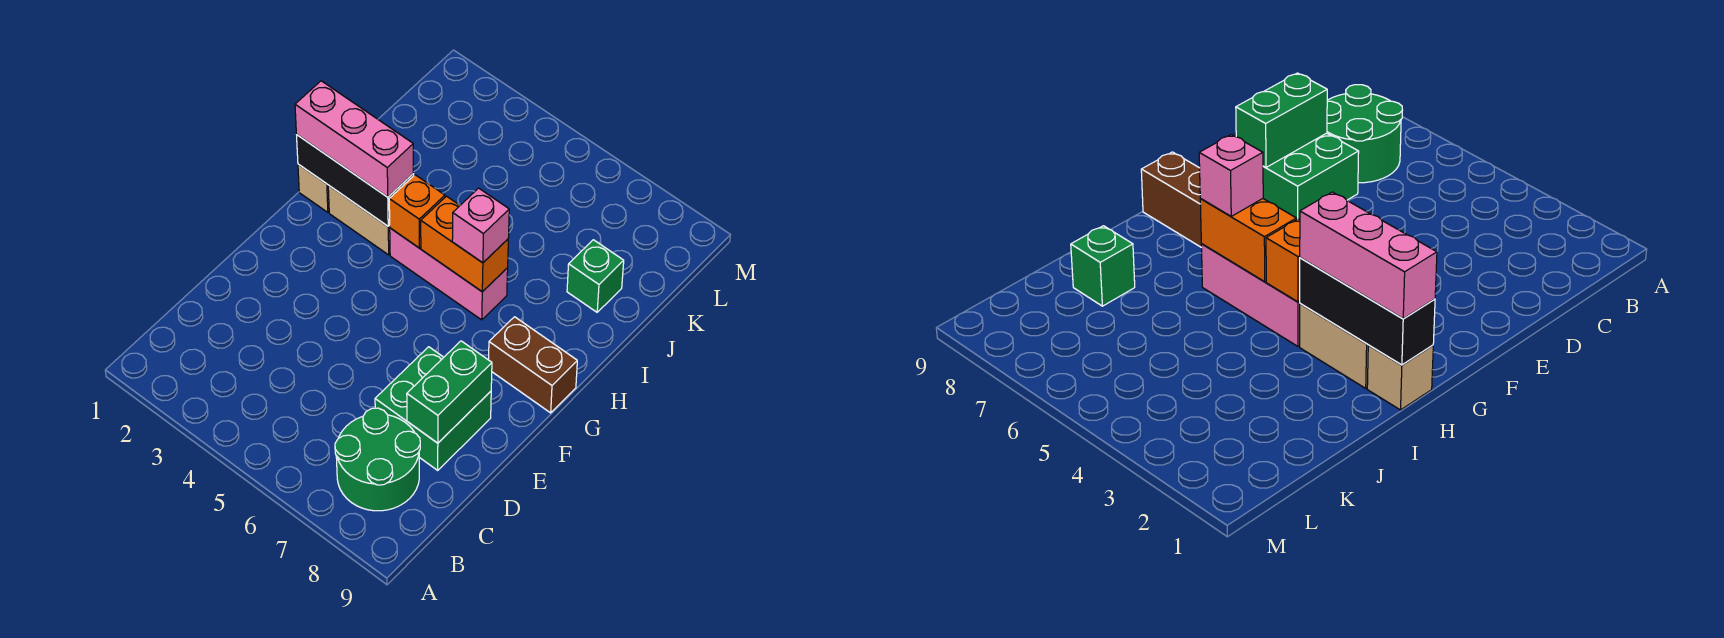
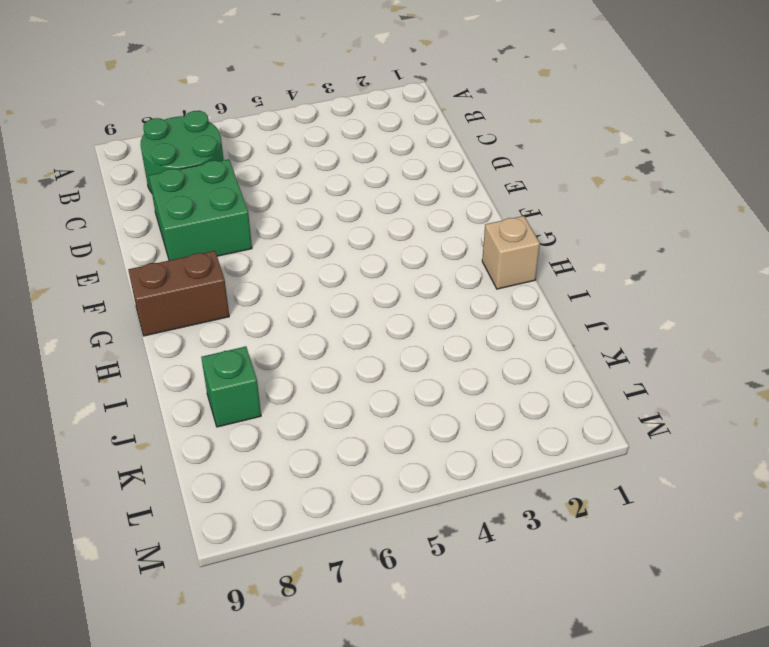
none -> tan 1x2 brick [328,185,390,255]
none -> pink 1x3 brick [390,228,508,320]
none -> green 1x2 brick [407,341,492,443]

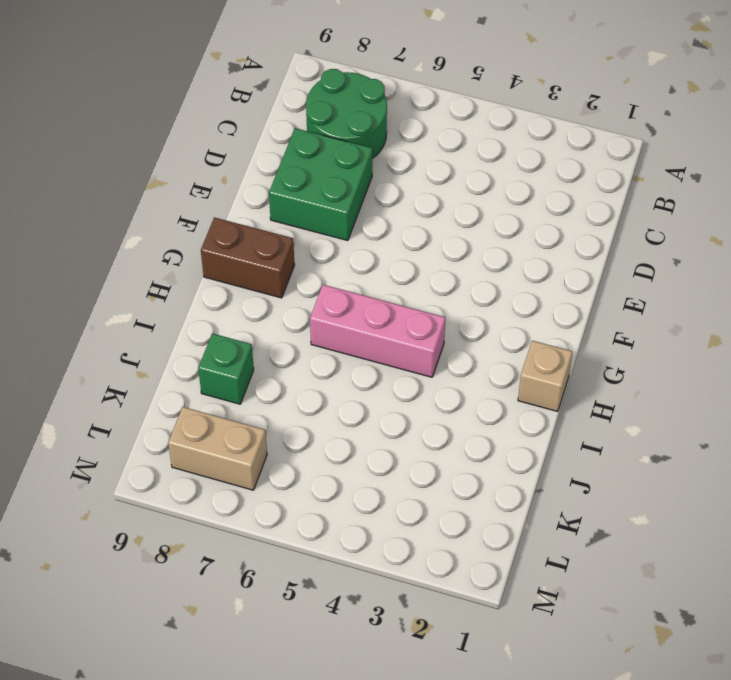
tan 1x2 brick [168,407,267,490] -> tan 1x2 brick moved to [328,185,390,255]
none -> green 1x2 brick [407,341,492,443]
none -> black 1x3 brick [297,135,414,226]
none -> orange 1x1 brick [389,175,445,248]

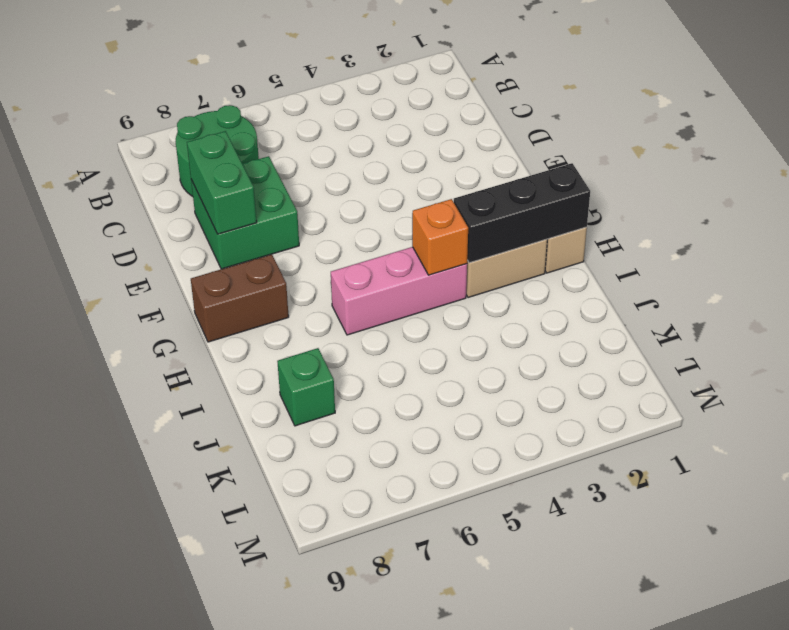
none -> orange 1x2 brick [421,196,508,292]
none -> pink 1x3 brick [295,81,413,197]
none -> pink 1x1 brick [452,188,509,263]

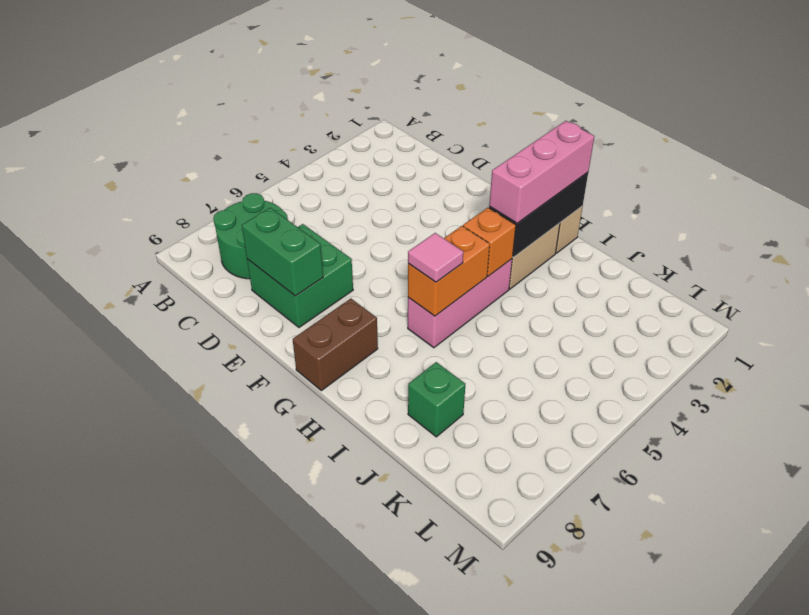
pink 1x1 tile [408,233,463,282] -> pink 1x1 brick [452,188,509,263]

